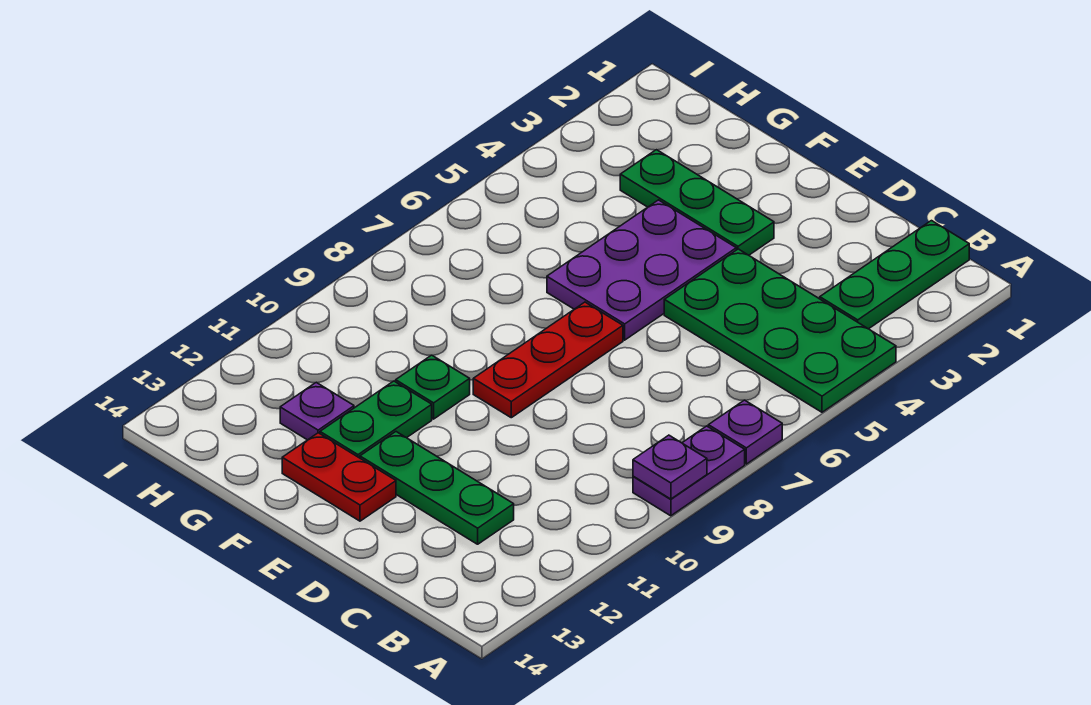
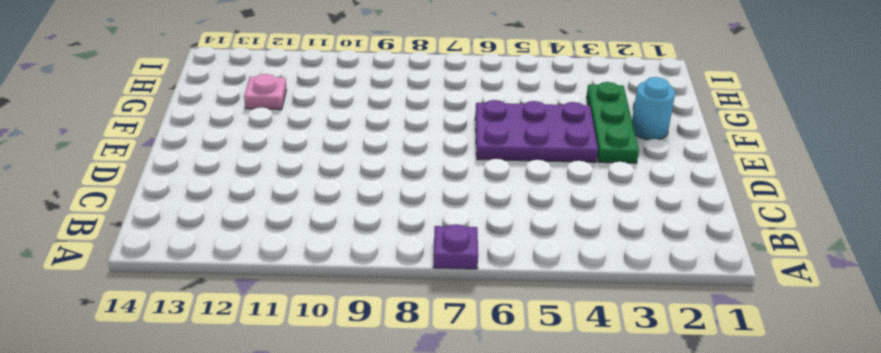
cyan 1x1 round brick [632,77,675,140] -> none
pink 1x1 plate [244,74,286,110] -> purple 1x1 plate [280,382,354,440]
none -> green 2x4 plate [664,249,896,412]
none -> purple 1x2 plate [633,426,745,516]
none -> green 1x3 plate [820,221,969,329]

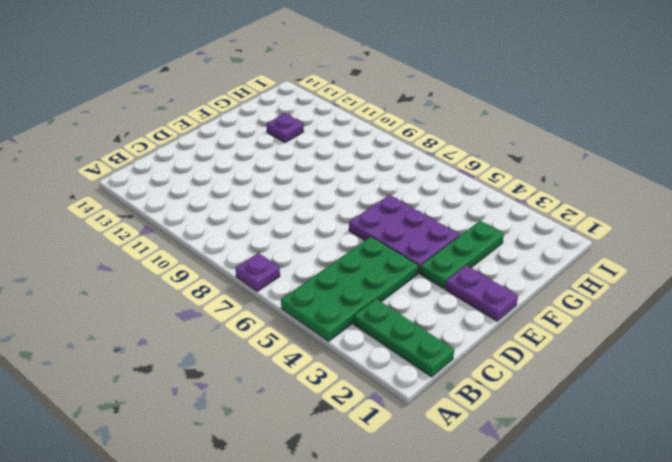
purple 1x2 plate [445,265,518,321] -> purple 1x2 plate moved to [633,426,745,516]
none -> green 1x3 plate [360,432,514,544]
none -> red 1x3 plate [473,302,623,418]
none -> red 1x2 plate [282,433,396,521]

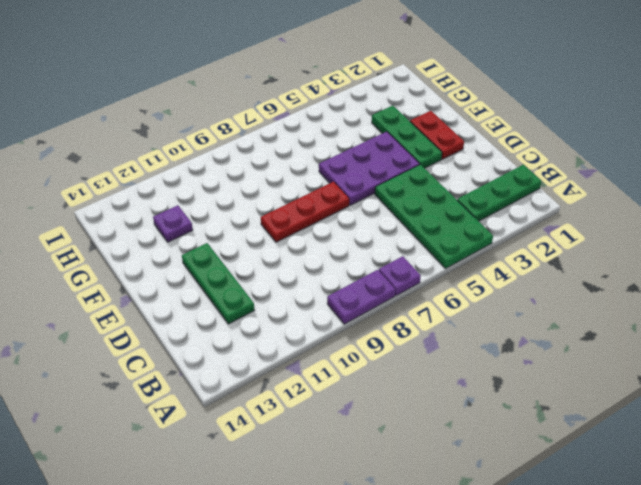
red 1x2 plate [410,111,464,159] -> red 1x2 plate moved to [282,433,396,521]
none -> green 1x1 plate [396,355,470,419]
none -> green 1x2 plate [320,381,432,458]
none -> purple 1x1 plate [633,435,707,499]

